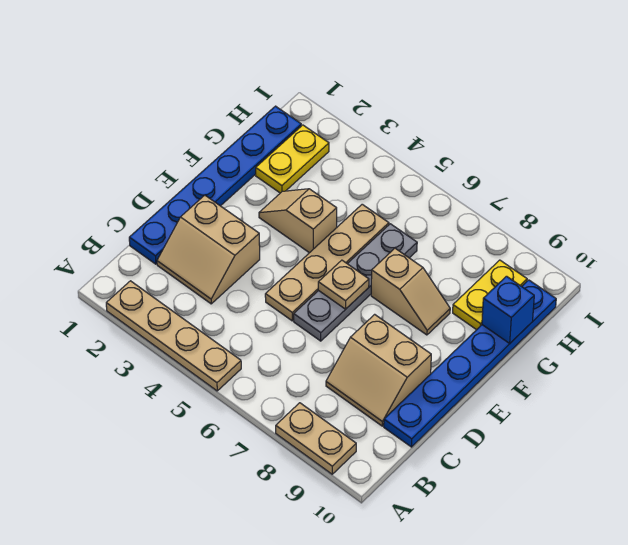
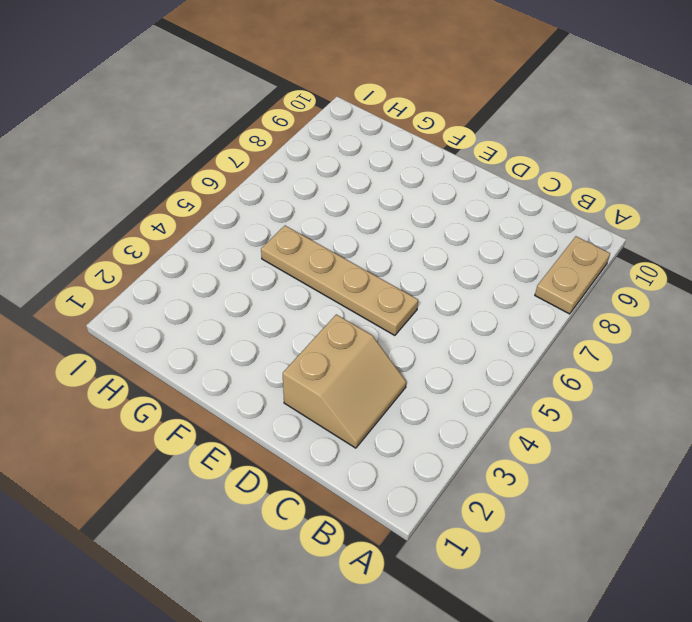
none -> tan 1x4 plate [106,281,241,391]
none -> blue 1x6 plate [129,106,301,264]
none -> tan 2x2 slope [326,314,431,426]

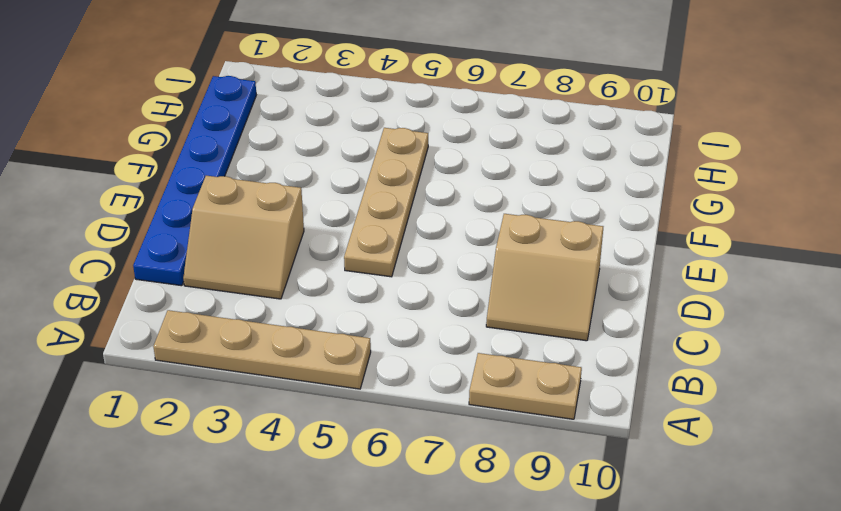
none -> blue 1x6 plate [384,280,556,447]
none -> grey 1x4 plate [294,224,417,341]
none -> tan 1x2 slope [259,189,337,253]

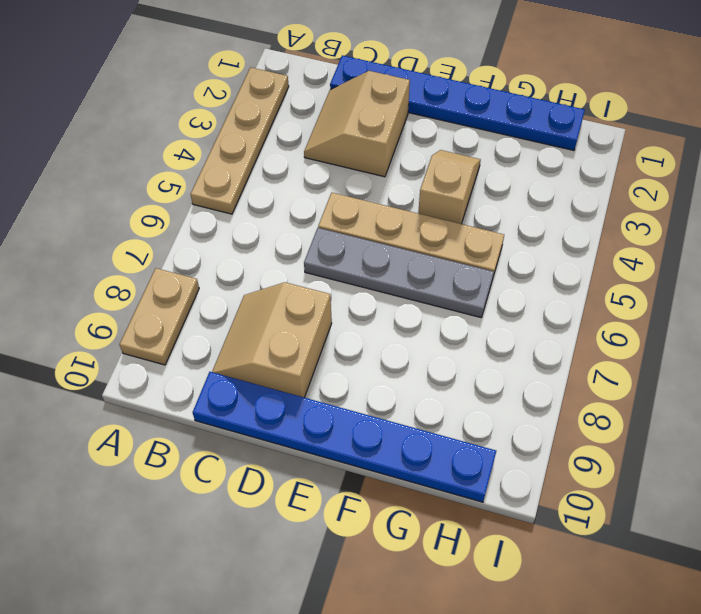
none -> tan 1x2 slope [371,248,450,335]
none -> yellow 1x2 plate [256,125,329,193]
none -> yellow 1x2 plate [453,260,527,330]

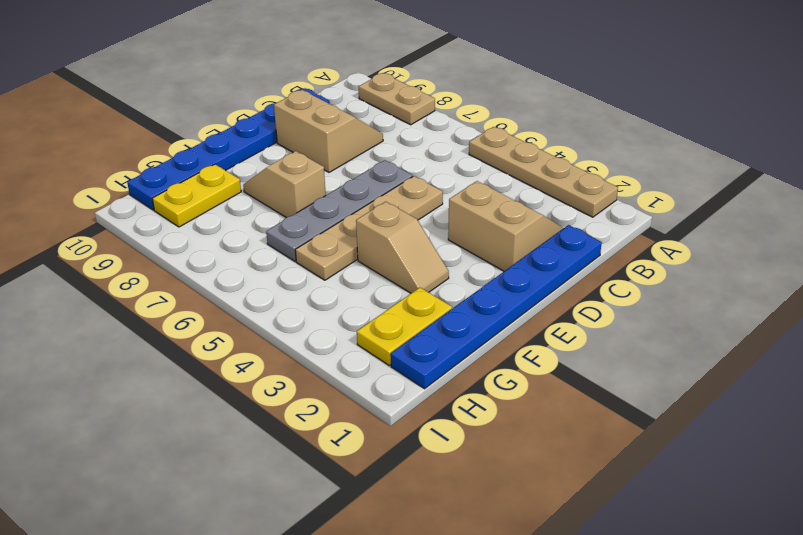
none -> tan 1x1 plate [318,260,369,309]
none -> blue 1x1 brick [482,276,534,343]

